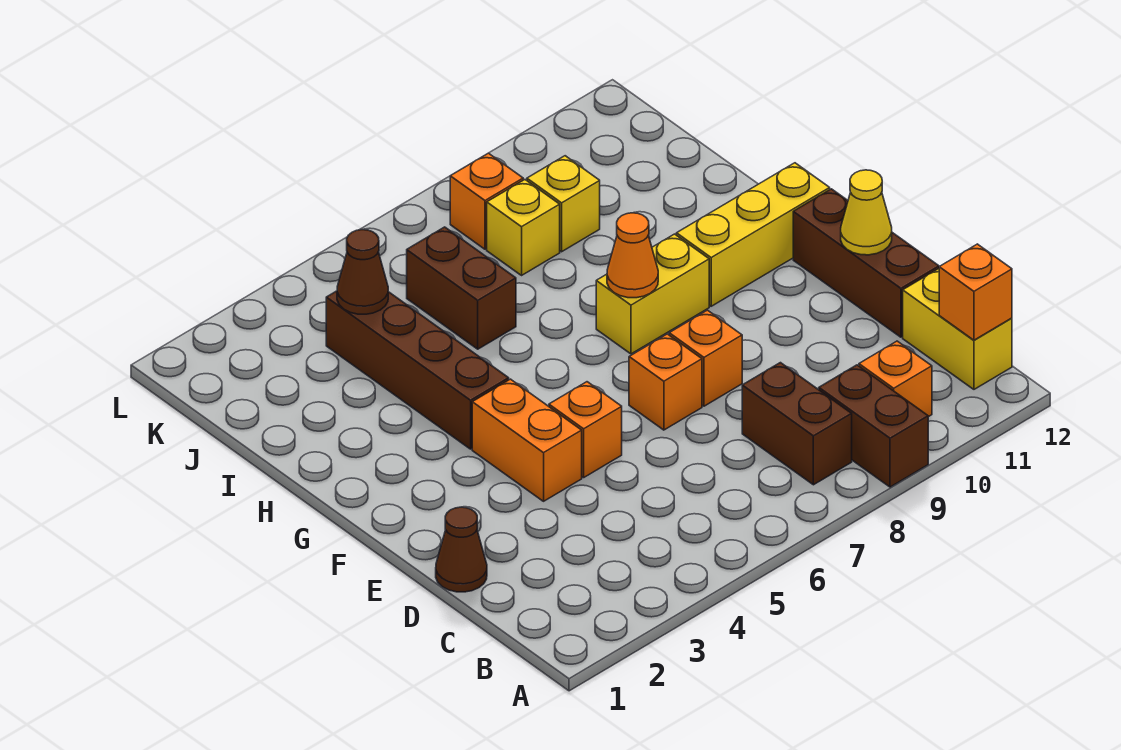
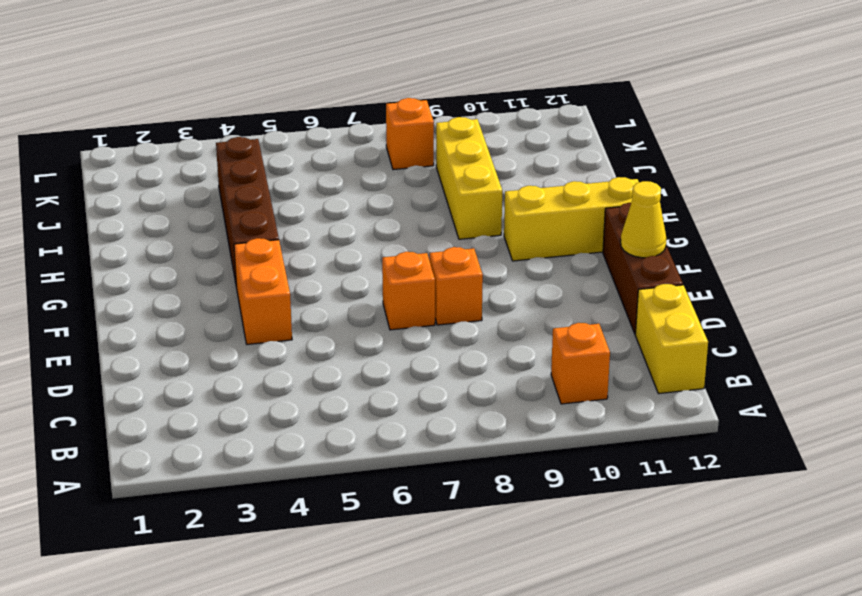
yellow 1x3 brick [436,117,502,239] -> yellow 1x1 brick [527,156,600,252]
none -> brown 1x2 brick [819,365,928,487]
none -> brown 1x2 brick [742,363,852,485]
none -> brown 1x1 cone [436,507,487,592]

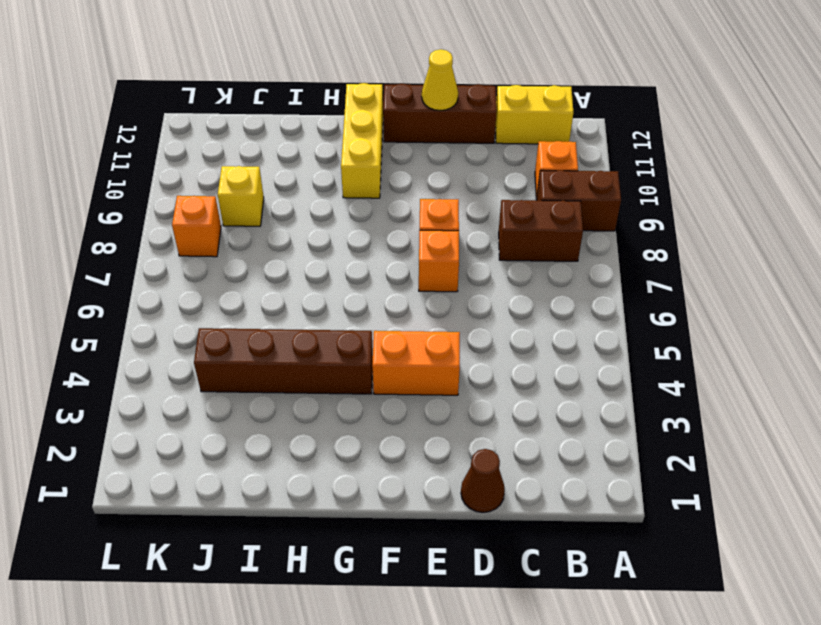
none -> orange 1x1 brick [549,382,622,478]
none -> yellow 1x2 brick [596,234,709,354]
none -> brown 1x2 brick [407,227,516,349]

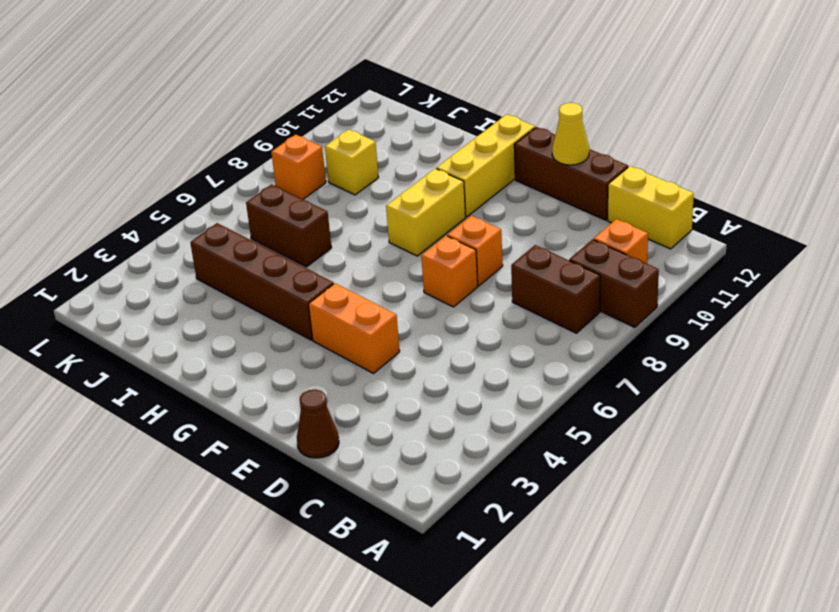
none -> orange 1x1 brick [549,382,622,478]
none -> yellow 1x1 brick [487,180,560,275]
none -> orange 1x1 brick [939,244,1012,340]

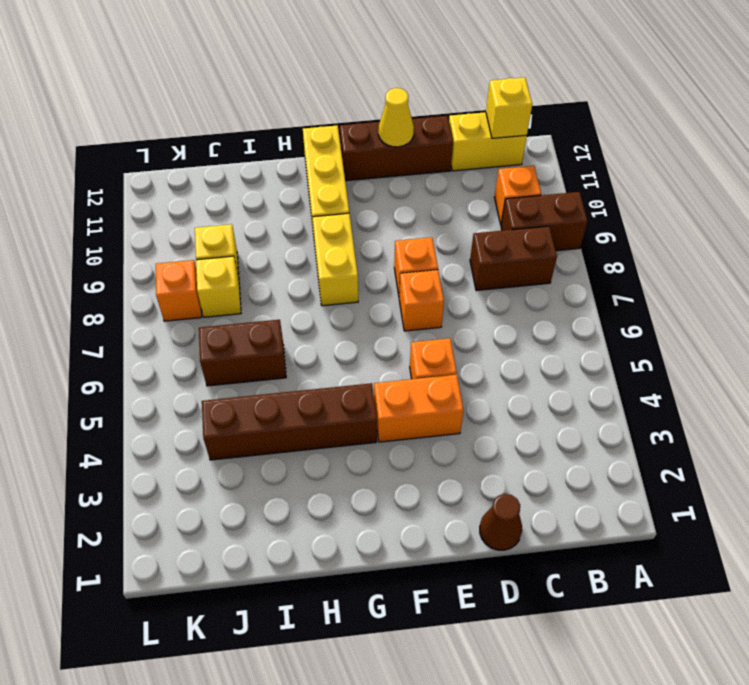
yellow 1x1 brick [486,78,532,138] -> orange 1x1 brick [939,244,1012,340]
none -> orange 1x1 cone [607,213,658,298]
none -> brown 1x1 cone [337,230,388,314]

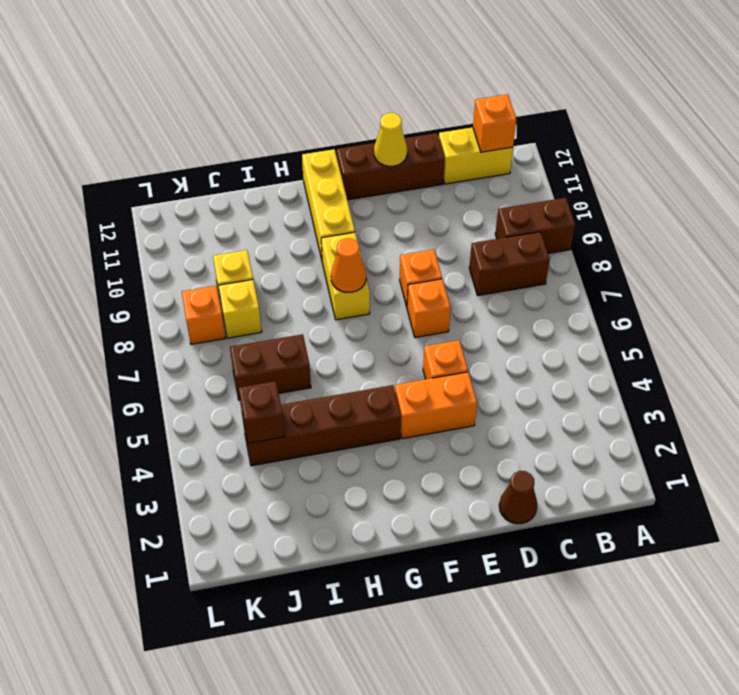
brown 1x1 brick [239,381,285,443] -> brown 1x1 cone [337,230,388,314]
none -> orange 1x1 brick [859,341,932,417]

